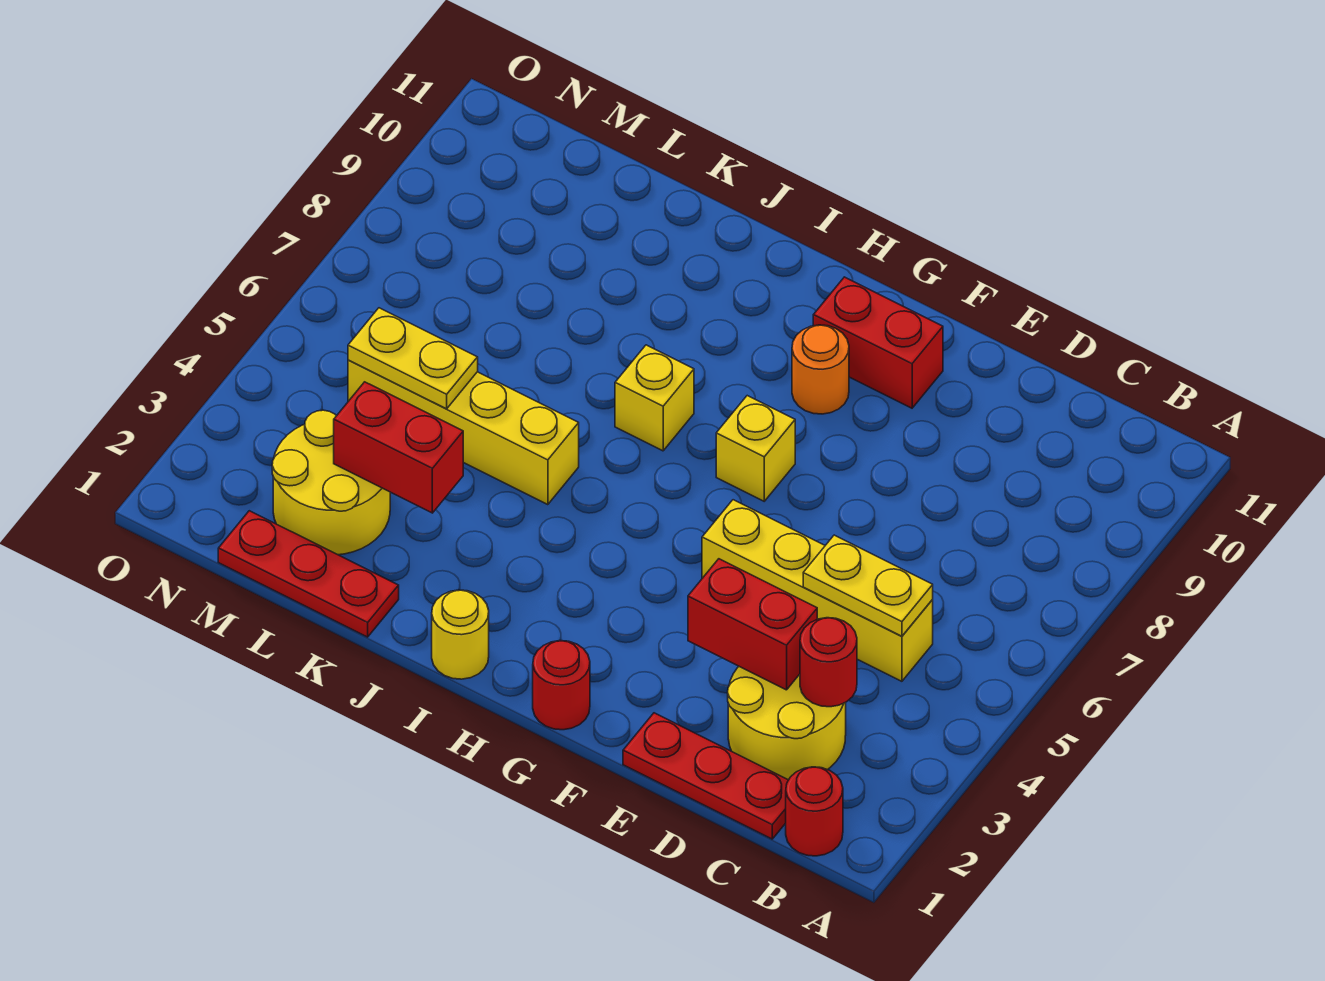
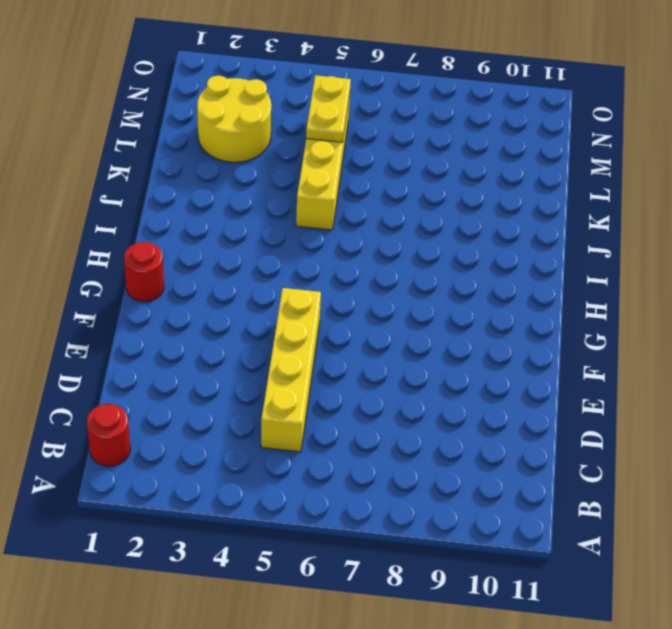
none -> red 1x3 plate [623,713,788,839]
none -> yellow 2x2 round brick [728,667,846,780]
none -> red 1x2 brick [813,277,943,408]

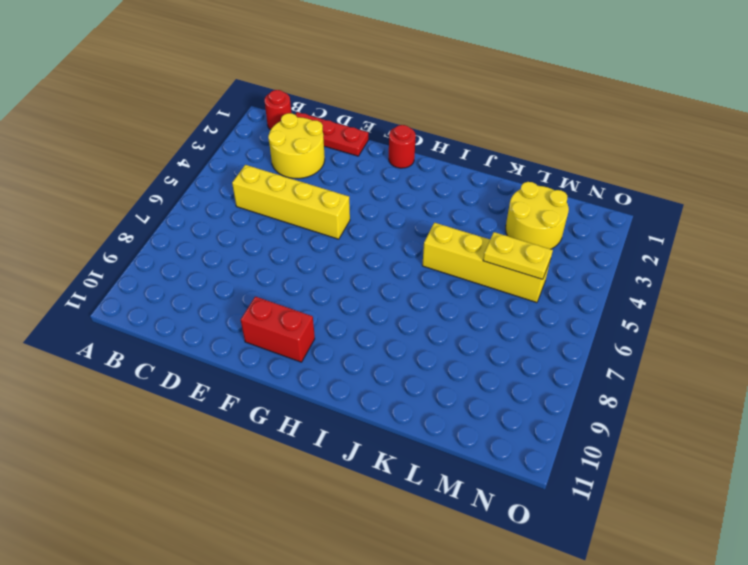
none -> yellow 1x1 brick [716,396,795,501]
none -> orange 1x1 round brick [792,325,849,414]
none -> yellow 1x1 round brick [432,590,489,679]

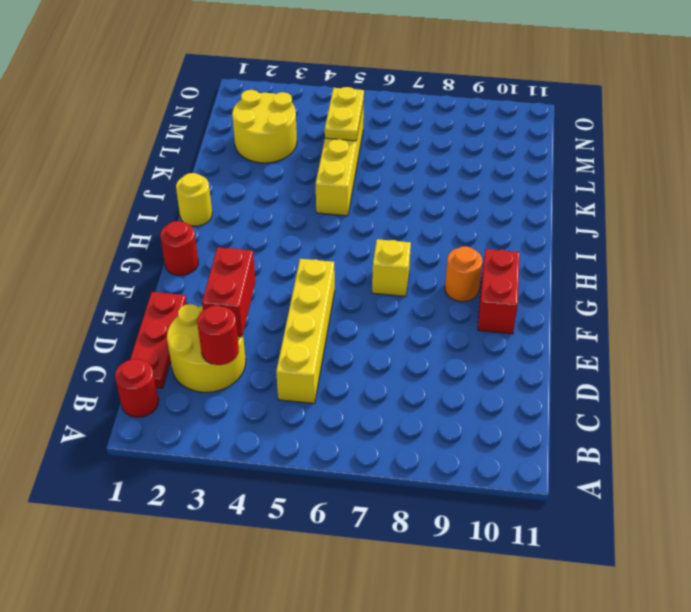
none -> yellow 1x1 brick [615,345,694,451]
none -> red 1x3 plate [218,511,399,637]
none -> yellow 1x2 plate [803,535,933,636]

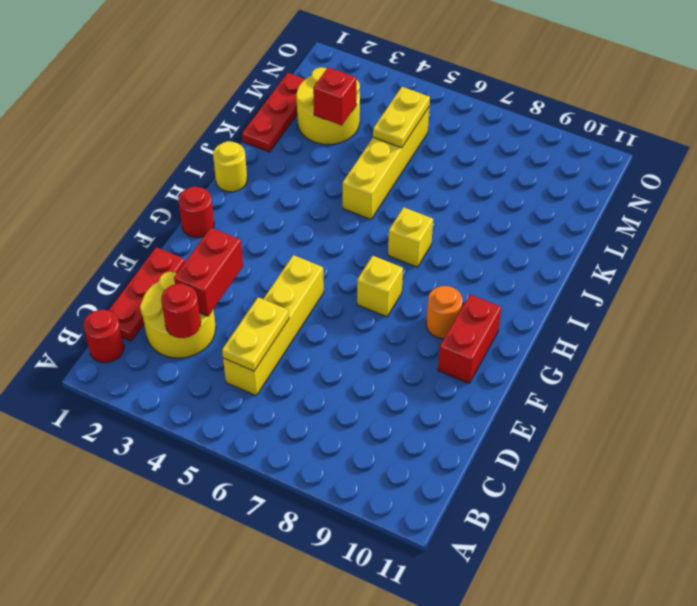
red 1x1 brick [313,67,356,125] -> red 1x2 brick [334,382,463,513]

